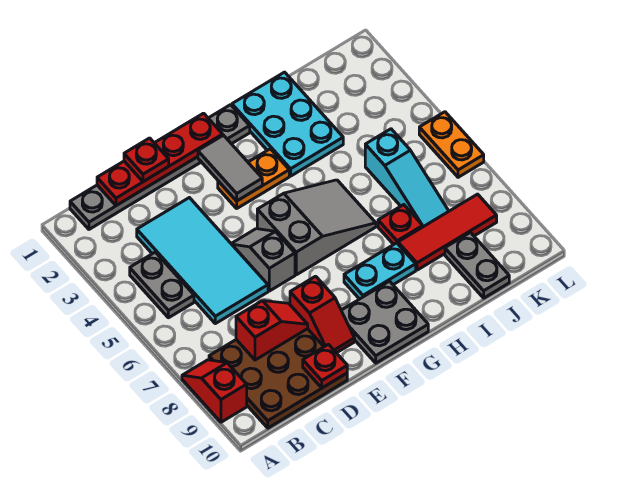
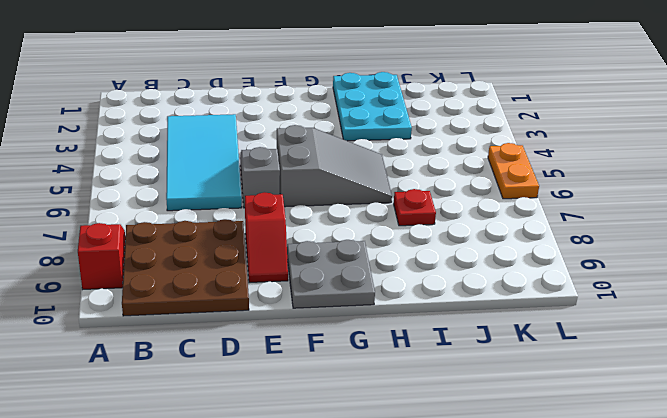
none -> grey 1x6 plate [70,105,250,229]
none -> grey 1x2 plate [130,252,194,318]
none -> orange 1x2 plate [218,149,289,208]

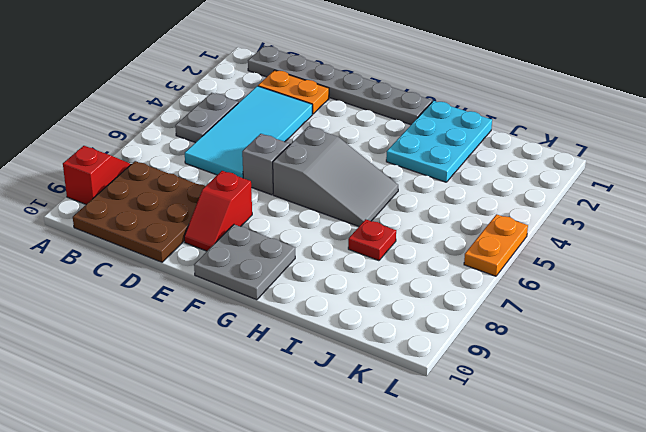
orange 1x2 plate [258,70,329,114] -> orange 1x2 plate moved to [218,149,289,208]
none -> cyan 1x2 plate [344,243,416,299]
none -> red 1x3 tile [398,194,497,270]
none -> cyan 1x3 slope [365,129,449,227]

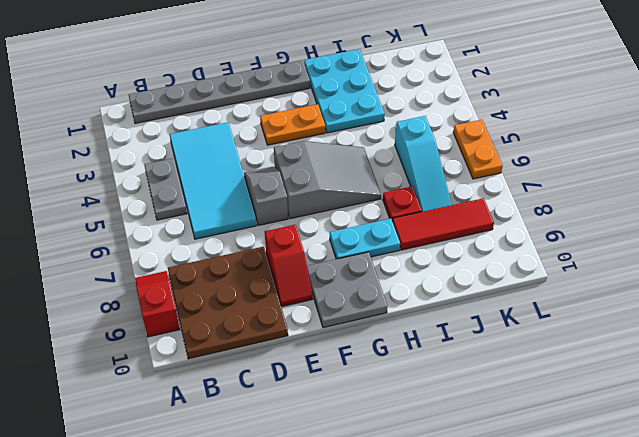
none -> grey 1x2 plate [445,233,509,298]
none -> red 1x4 plate [97,113,223,206]
none -> red 1x2 slope [236,301,308,360]

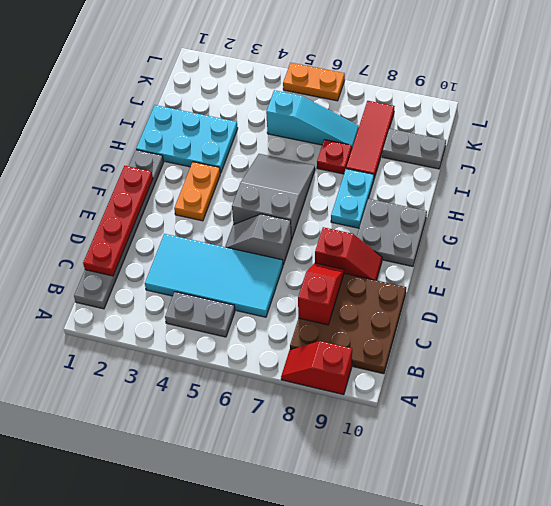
none -> red 1x1 plate [303,344,347,388]
none -> grey 1x2 tile [198,135,262,201]
none -> red 1x1 plate [124,138,169,182]

